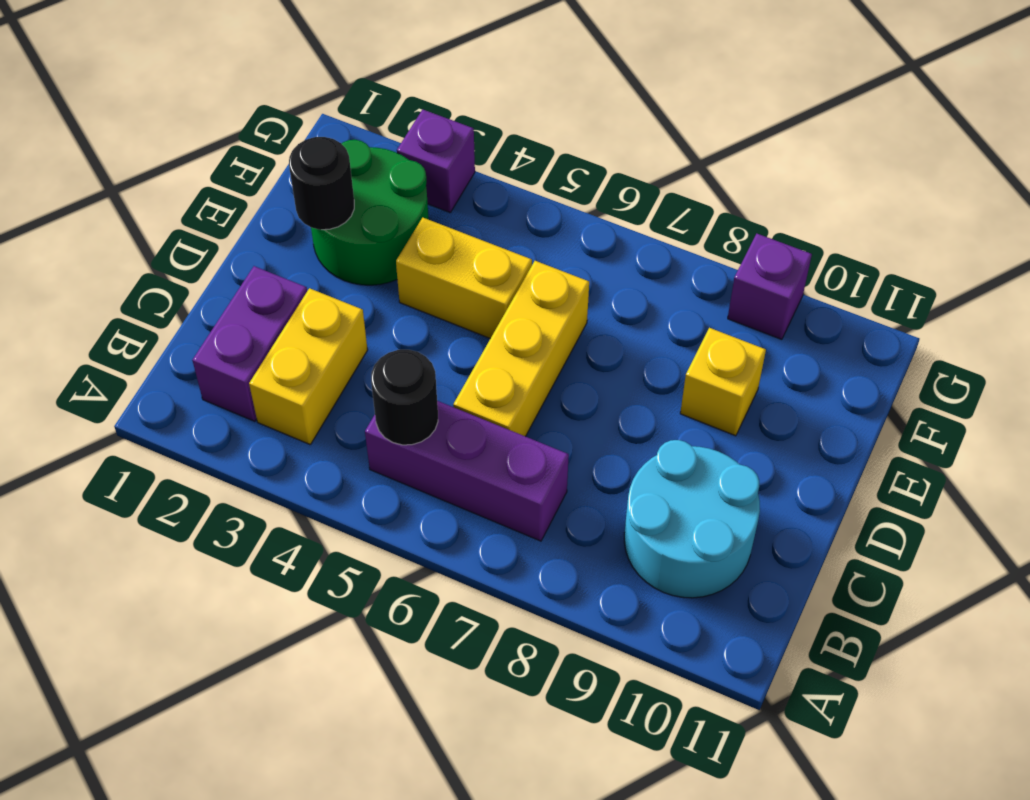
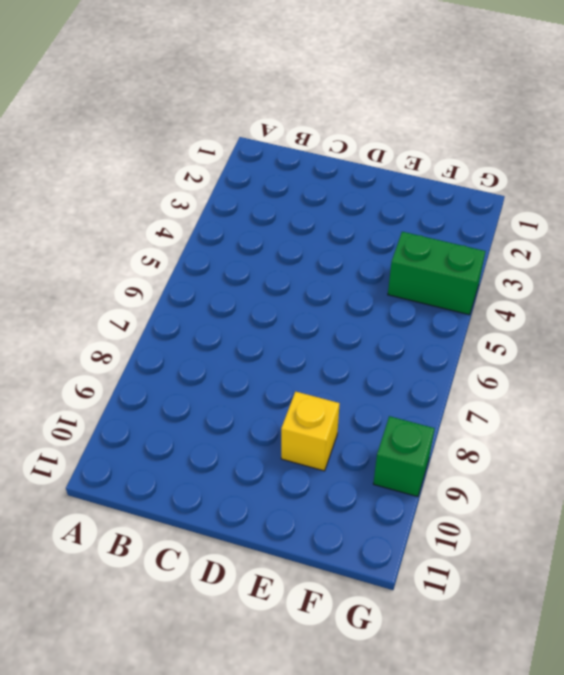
green 1x2 brick [388,232,485,315] -> none
green 1x1 brick [373,416,435,497] -> purple 1x1 brick [728,234,812,339]
none -> purple 1x2 brick [192,266,307,421]
none -> yellow 1x2 brick [249,288,368,444]
none -> purple 1x3 brick [365,401,569,541]

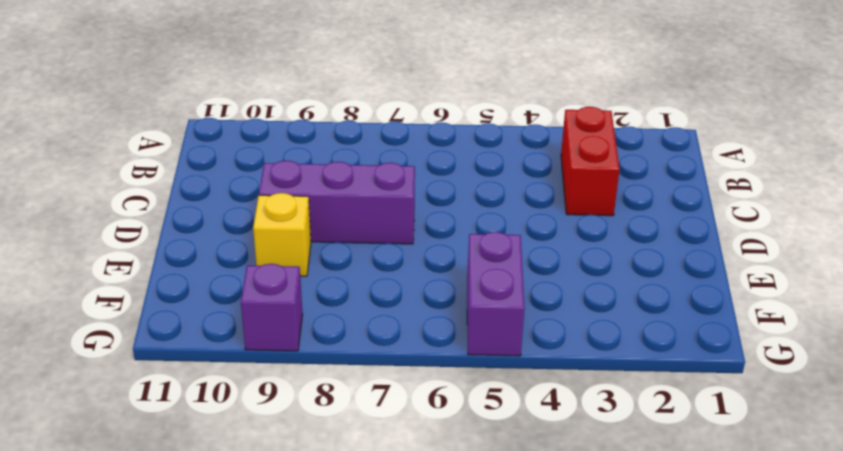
red 1x2 brick [561,107,620,216] -> yellow 1x2 brick [249,288,368,444]
purple 1x3 brick [259,161,415,244] -> purple 1x3 brick moved to [365,401,569,541]
purple 1x2 brick [467,232,525,356] -> purple 1x2 brick moved to [192,266,307,421]
none -> cyan 2x2 round brick [624,440,760,598]
none -> yellow 1x3 brick [453,261,589,436]
none -> green 2x2 round brick [311,140,428,285]

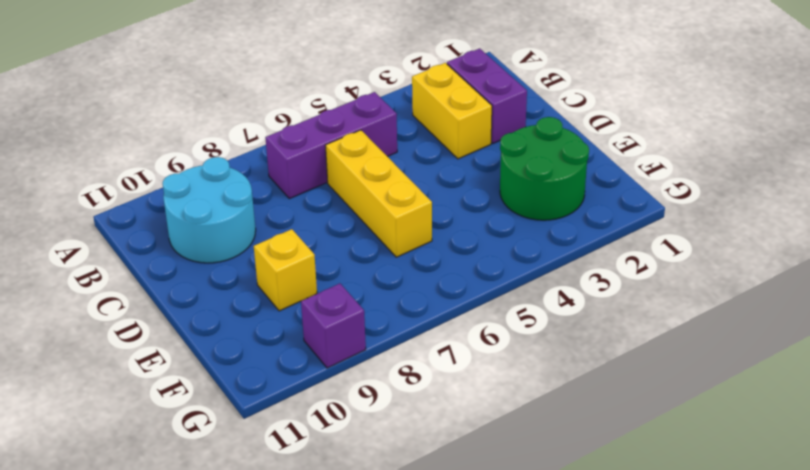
none -> yellow 1x2 brick [396,218,532,339]
none -> purple 1x1 brick [397,110,475,212]
none -> black 1x1 round brick [371,350,438,445]

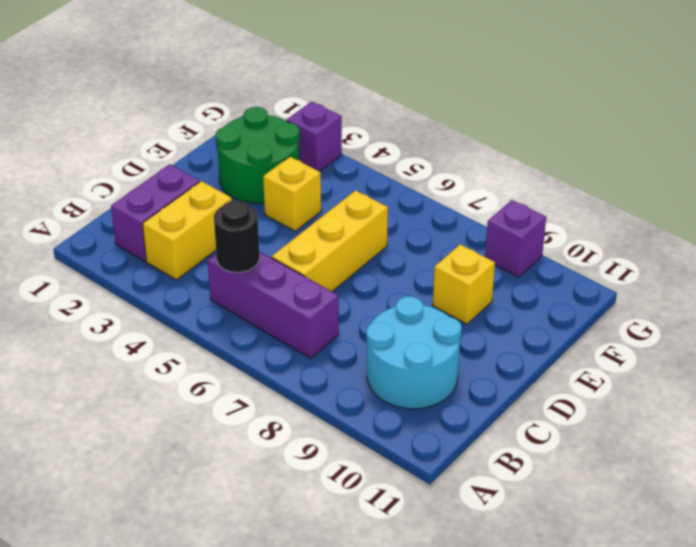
yellow 1x1 brick [263,157,321,231] -> yellow 1x2 brick [396,218,532,339]
none -> black 1x1 round brick [289,137,354,230]

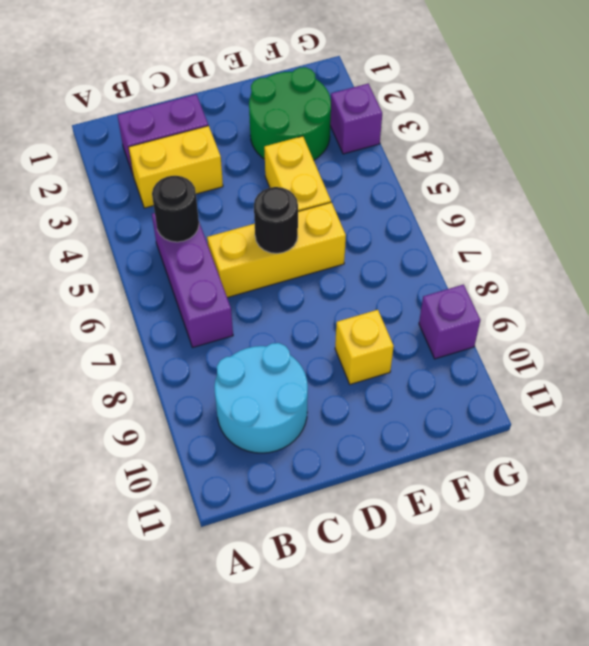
black 1x1 round brick [254,187,298,254] -> black 1x1 round brick moved to [289,137,354,230]

